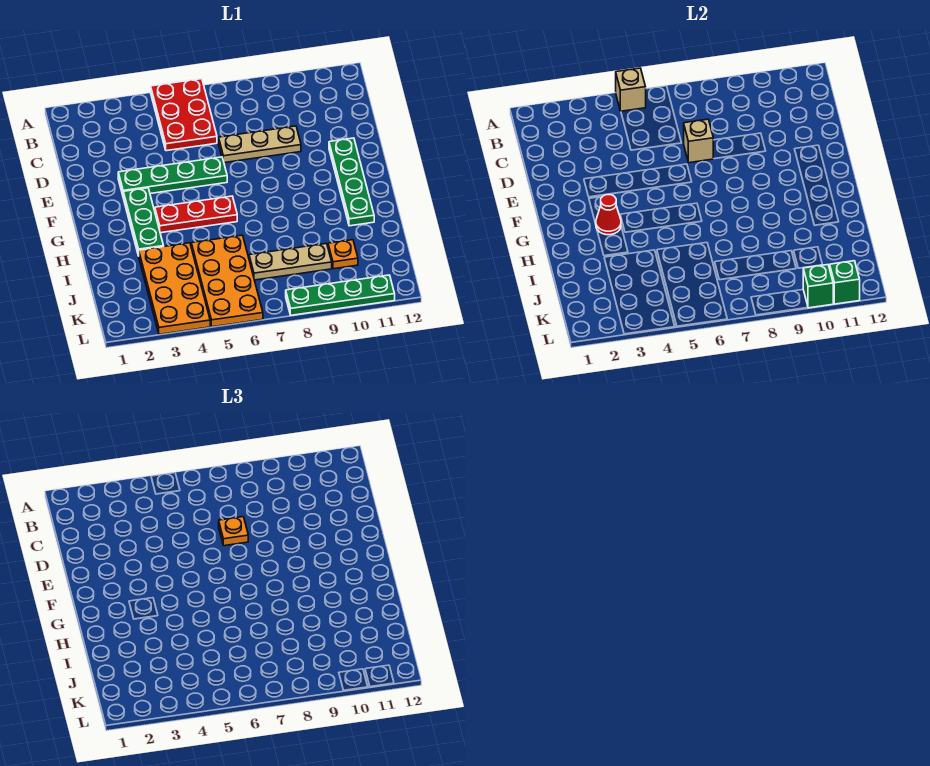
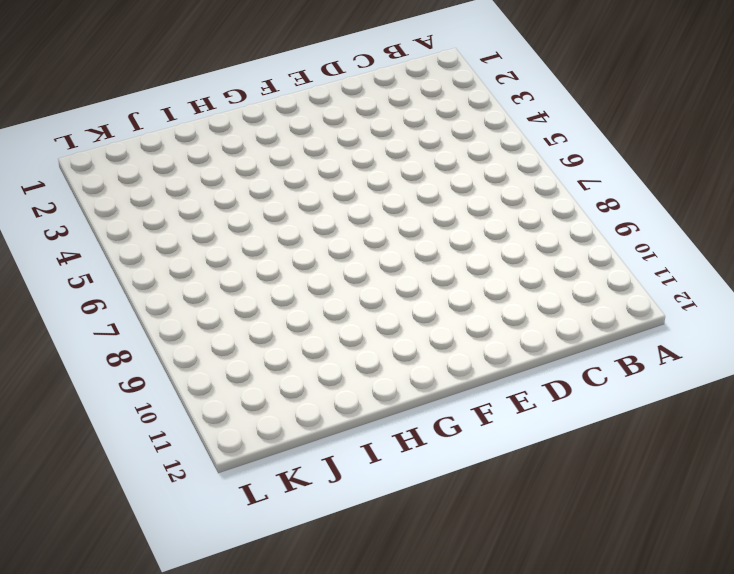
none -> red 2x3 plate [151,79,217,151]
none -> tan 1x3 plate [219,126,301,163]
none -> green 1x4 plate [118,157,227,195]

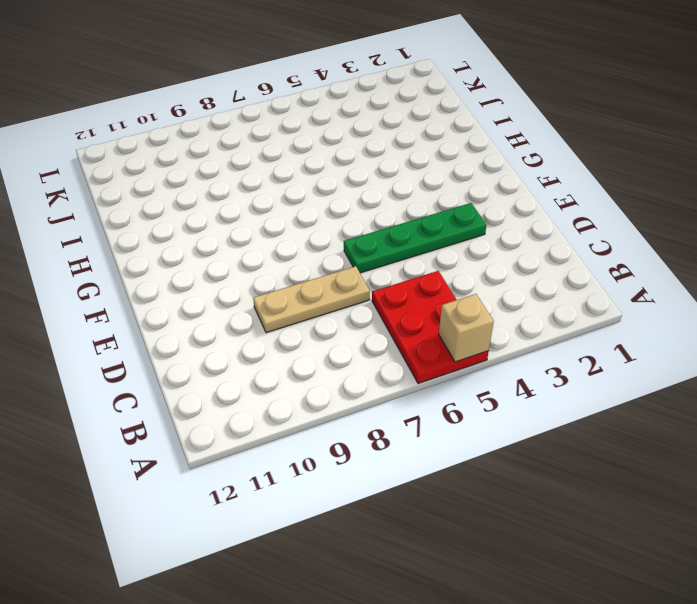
none -> green 1x4 plate [329,138,374,226]
none -> green 1x3 plate [123,188,164,256]
none -> red 1x3 plate [155,196,237,233]

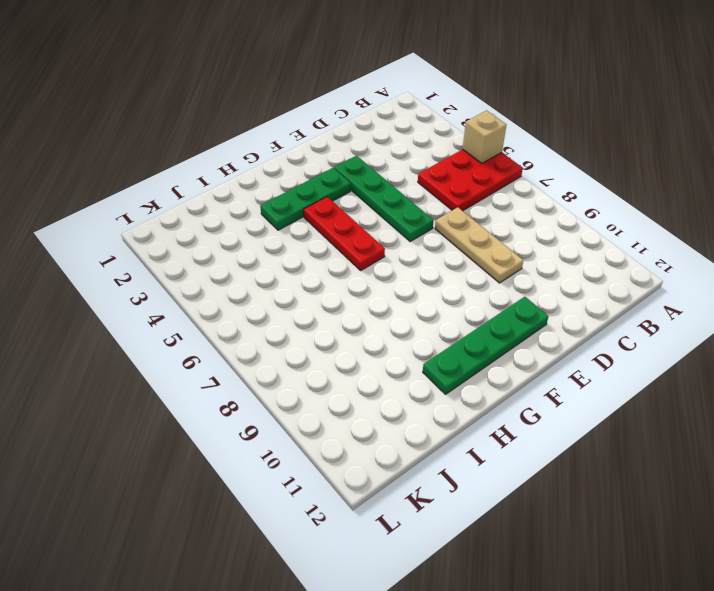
none -> orange 2x4 plate [139,243,210,334]
none -> orange 2x4 plate [191,235,263,327]
none -> tan 1x3 plate [249,243,332,280]

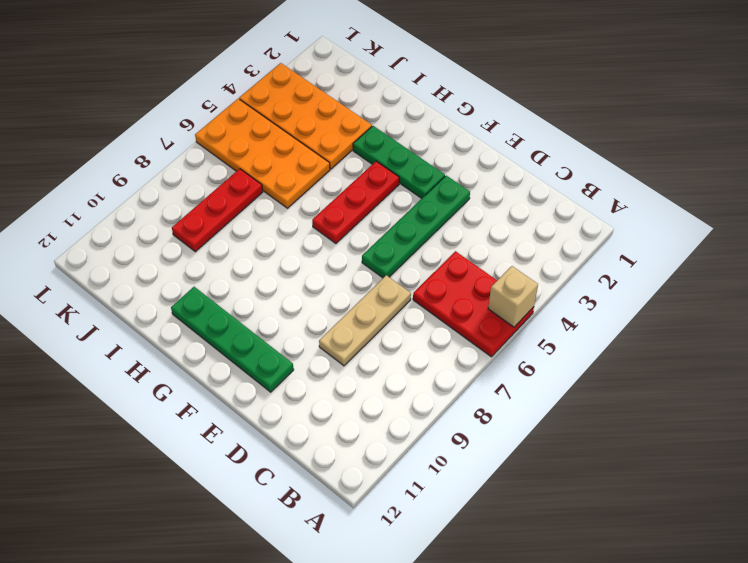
red 1x3 plate [172,169,263,252] -> tan 1x3 plate [249,243,332,280]
none -> orange 1x1 plate [328,240,358,269]
none -> green 1x4 plate [286,275,395,315]
none -> tan 1x1 brick [684,119,713,163]

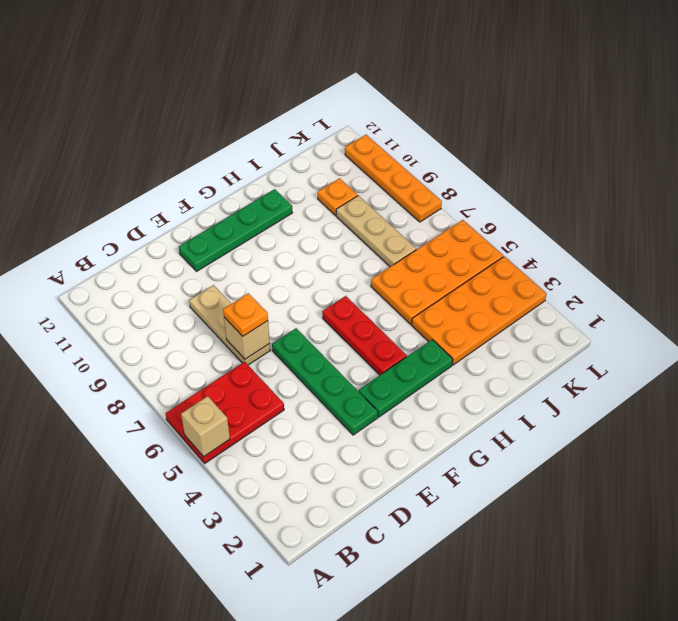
orange 1x4 plate [345,135,442,222] -> green 1x4 plate [286,275,395,315]
none -> red 1x1 cone [595,194,621,235]
none -> green 1x1 brick [803,265,833,308]
none -> green 1x1 brick [830,261,860,304]

